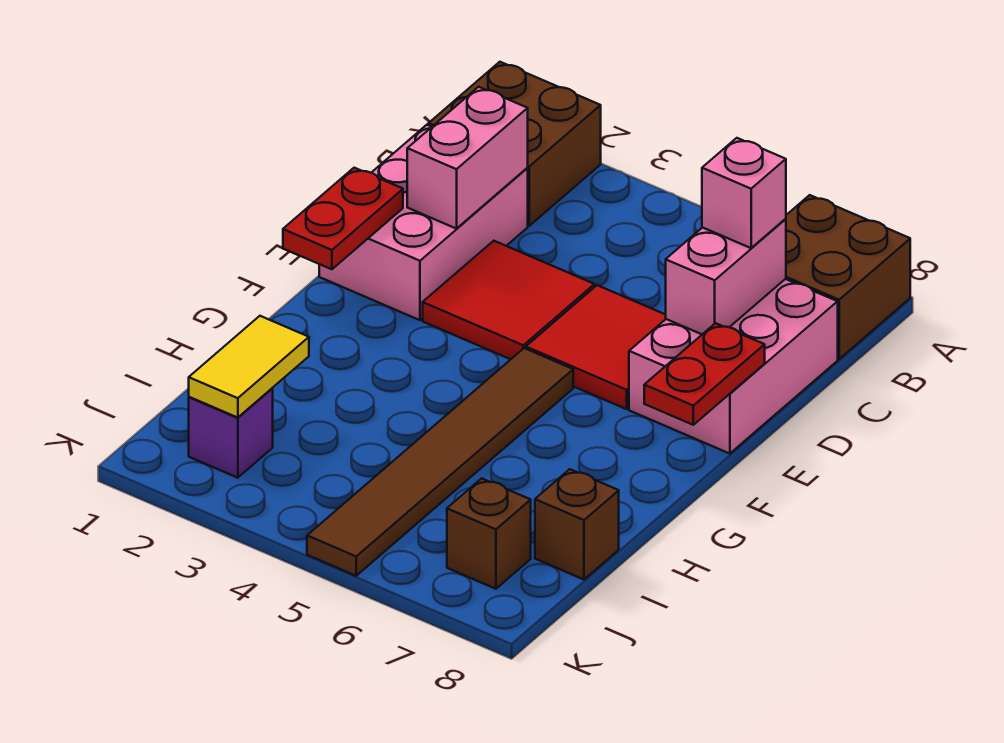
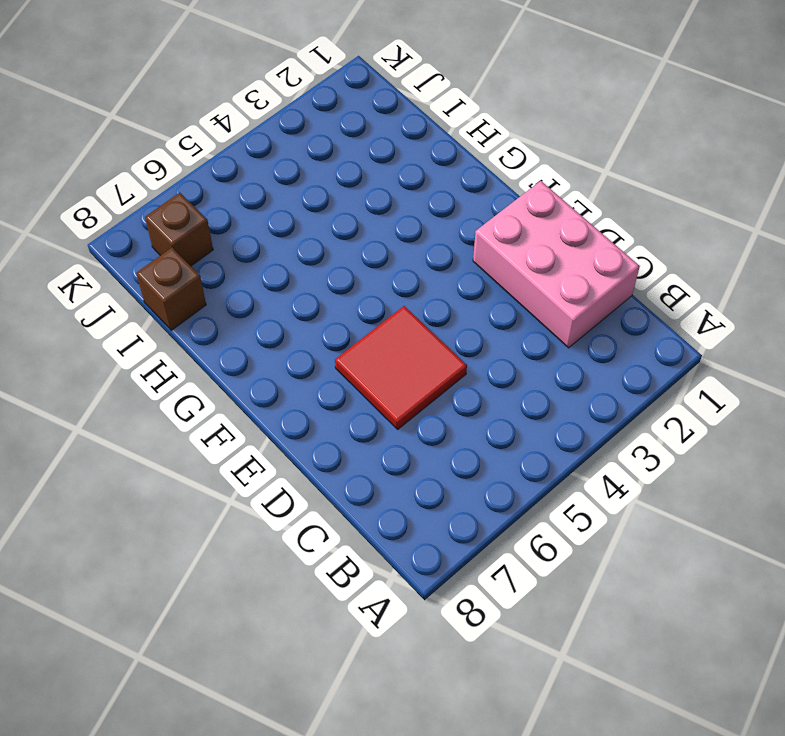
none -> brown 2x2 brick [429,62,601,226]
none -> brown 2x2 brick [786,195,910,359]
none -> pink 2x3 brick [629,279,838,454]

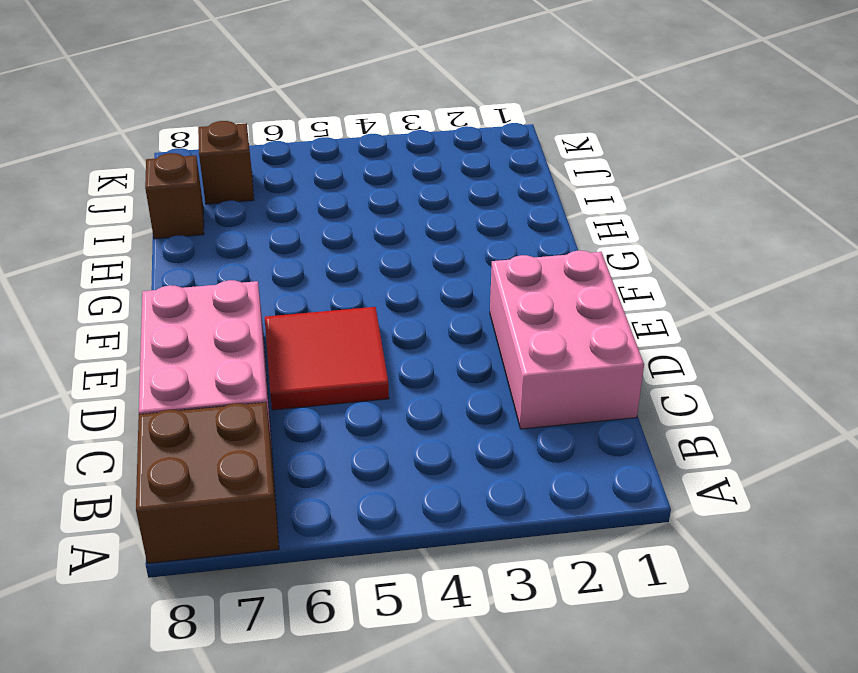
none -> brown 2x2 brick [429,62,601,226]
none -> red 2x2 tile [423,241,595,359]
none -> brown 1x6 tile [307,348,573,576]

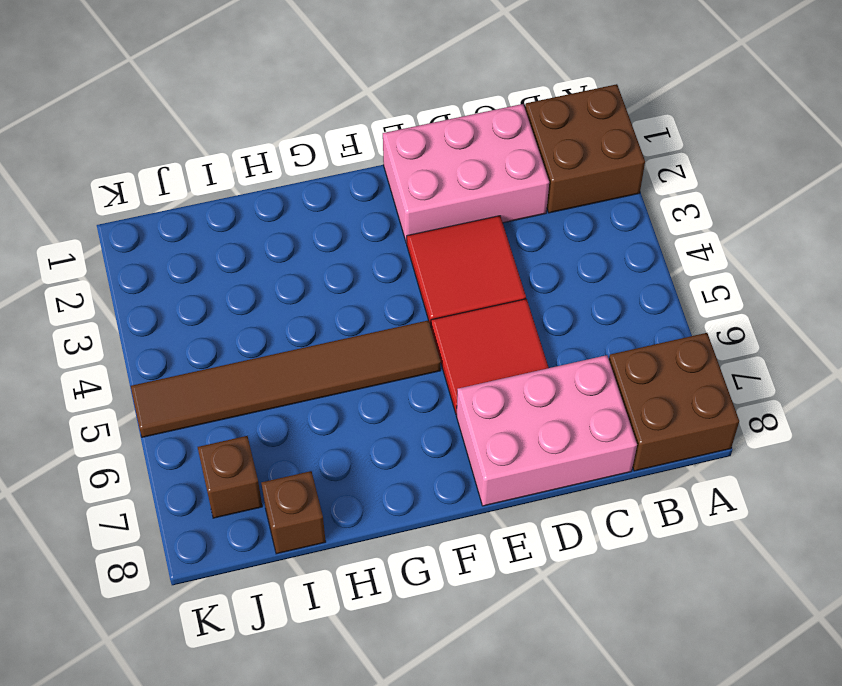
none -> purple 1x1 brick [189,389,273,478]
none -> pink 1x2 brick [407,87,528,229]
none -> pink 1x2 brick [666,219,786,334]

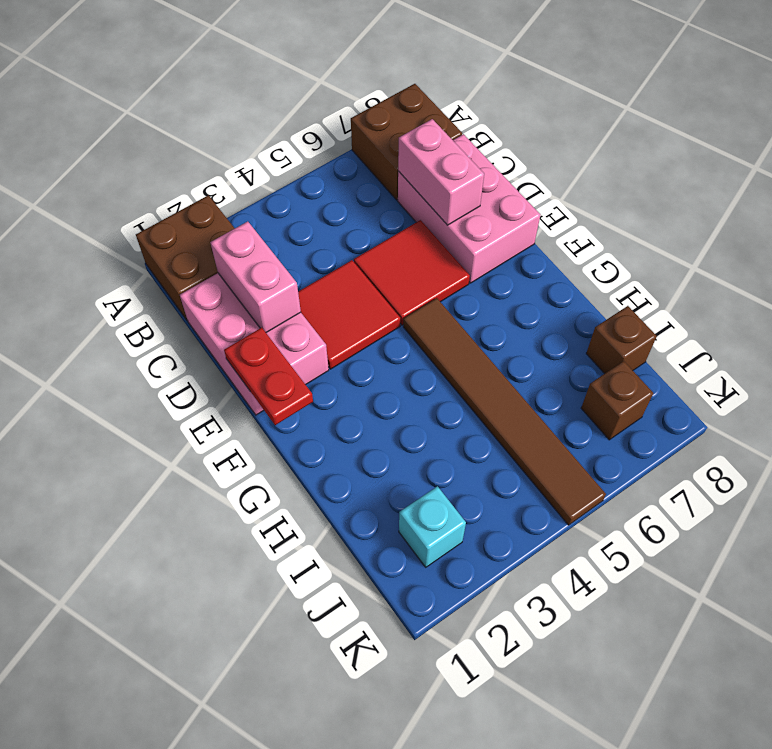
cyan 1x1 brick [399,486,466,567] -> purple 1x1 brick [189,389,273,478]
none -> red 1x2 plate [644,323,765,425]
none -> yellow 1x2 tile [189,316,309,418]
none -> pink 1x1 brick [702,138,786,248]

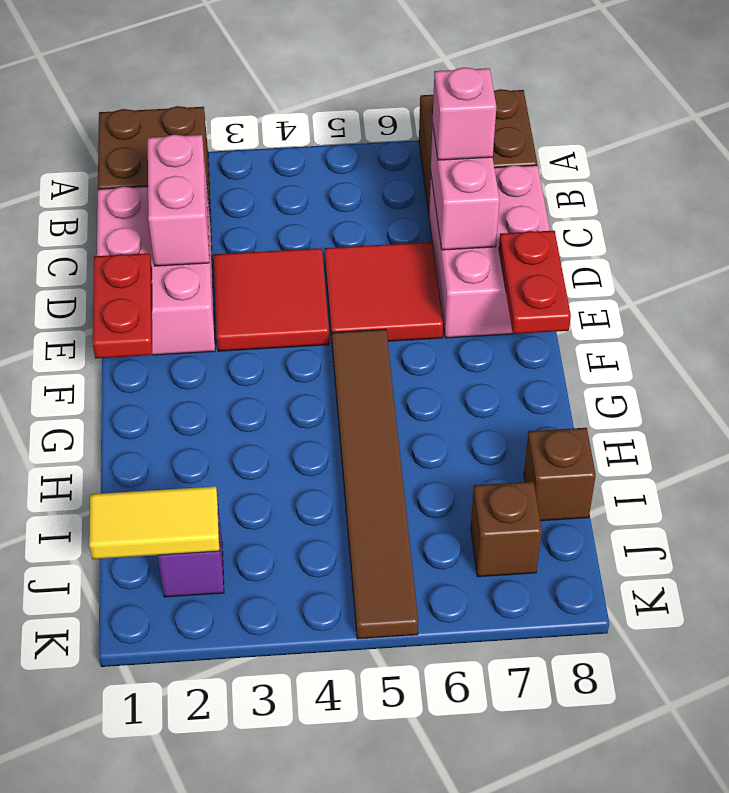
yellow 1x2 tile [89,486,219,559] -> yellow 1x2 tile turned to [189,316,309,418]

